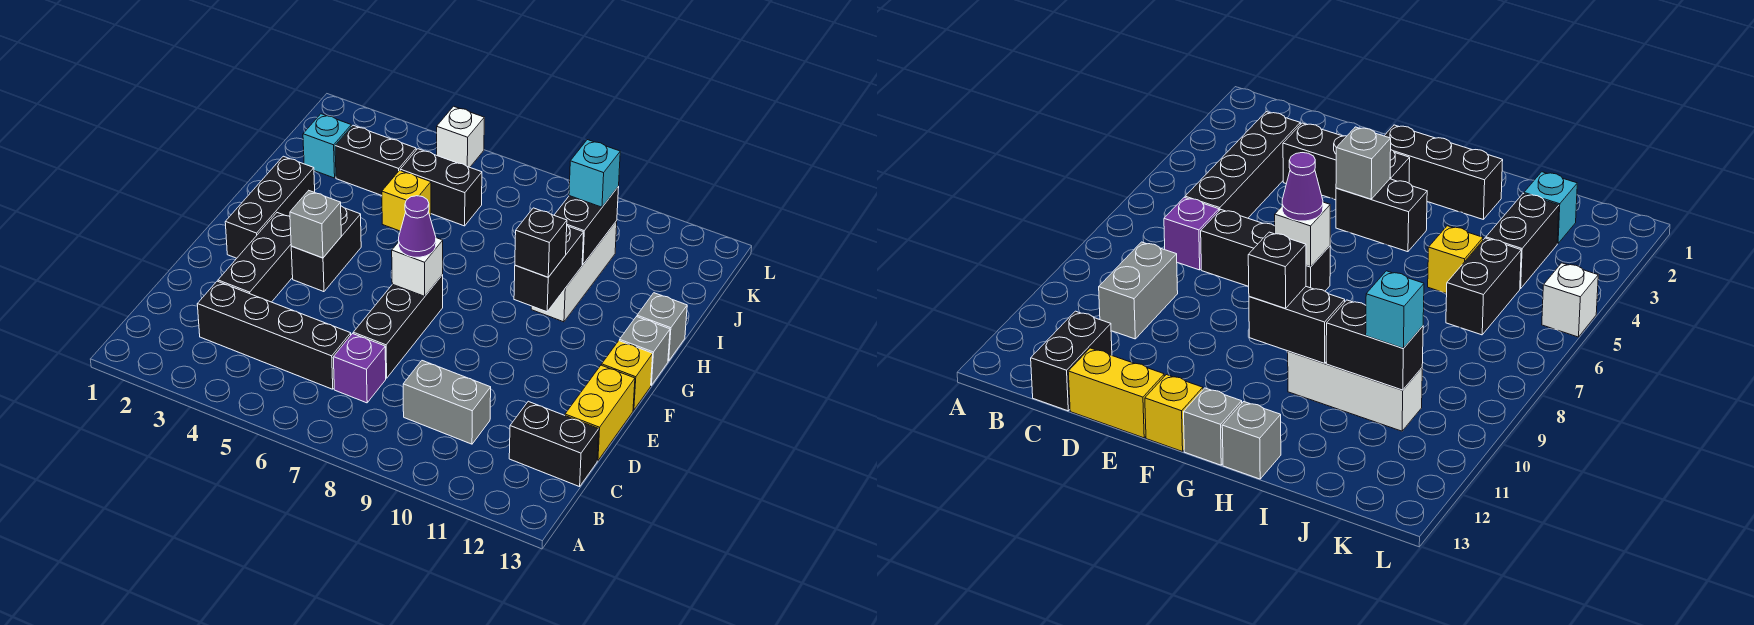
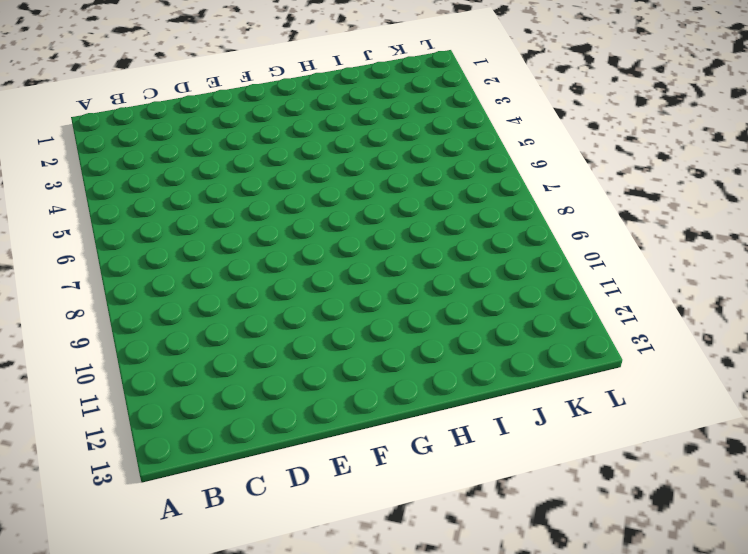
none -> black 1x4 brick [197,281,351,389]
none -> purple 1x1 brick [333,334,386,403]
none -> grey 1x2 brick [403,361,491,444]

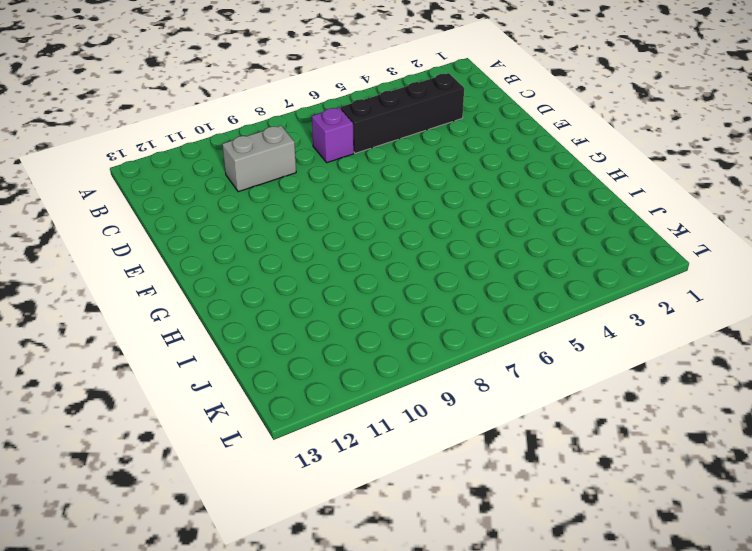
none -> black 1x2 brick [509,401,599,487]
none -> black 1x3 brick [218,213,293,302]
none -> black 1x3 brick [353,275,443,378]

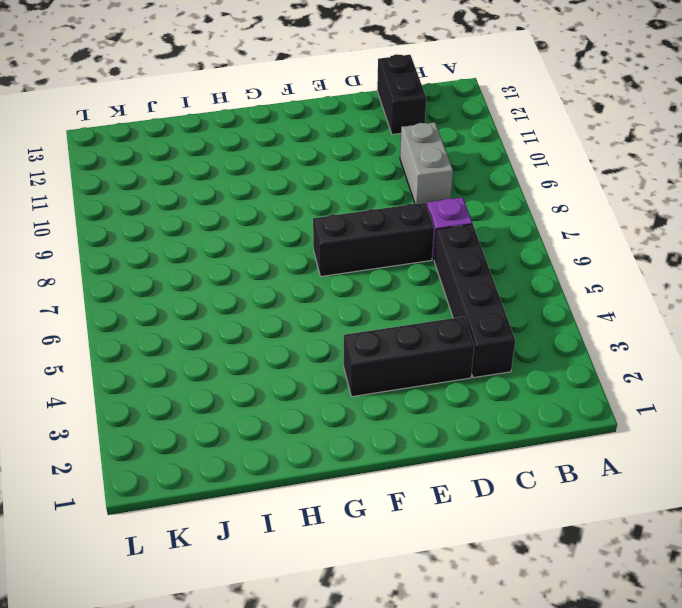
none -> yellow 1x2 brick [565,365,635,461]
none -> black 1x3 brick [225,156,315,258]
none -> black 1x2 brick [291,206,361,292]

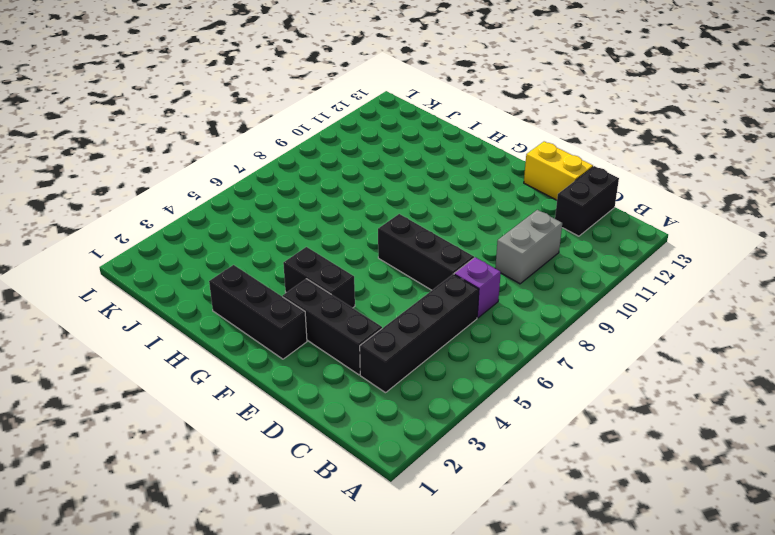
none -> yellow 1x1 brick [602,341,653,410]
none -> grey 1x1 brick [619,317,670,385]
none -> white 1x3 brick [531,221,617,322]

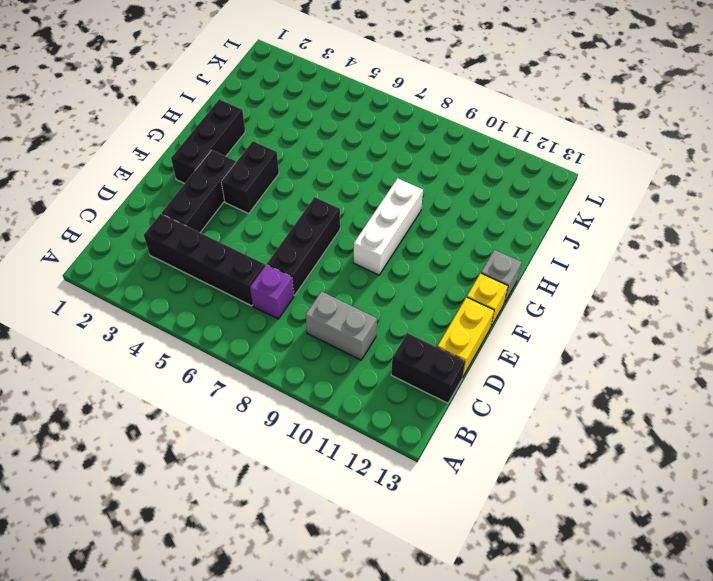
white 1x3 brick [354,178,423,275] -> white 1x3 brick moved to [531,221,617,322]
none -> grey 1x1 brick [637,293,687,361]
none -> yellow 1x1 brick [382,170,431,231]
none -> cyan 1x1 brick [303,114,351,178]

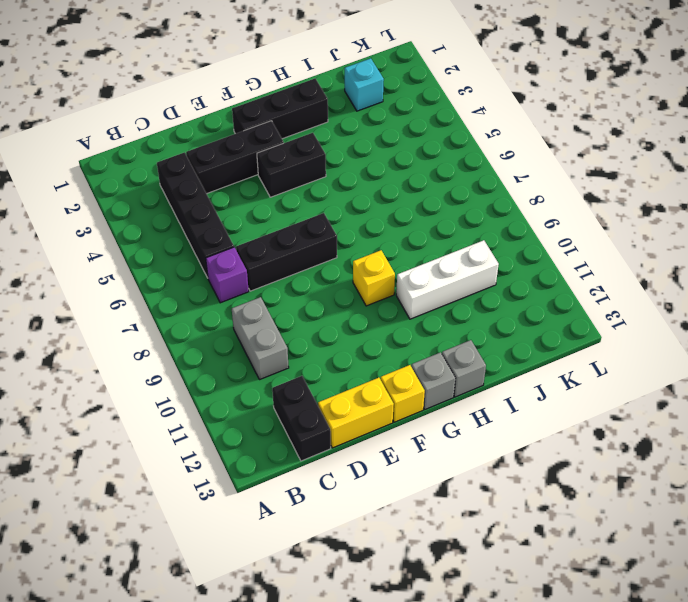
yellow 1x1 brick [353,250,395,306] -> yellow 1x1 brick moved to [382,170,431,231]
none -> black 1x2 brick [335,125,416,195]
none -> black 1x2 brick [400,149,482,226]
none -> white 1x1 brick [437,106,484,167]

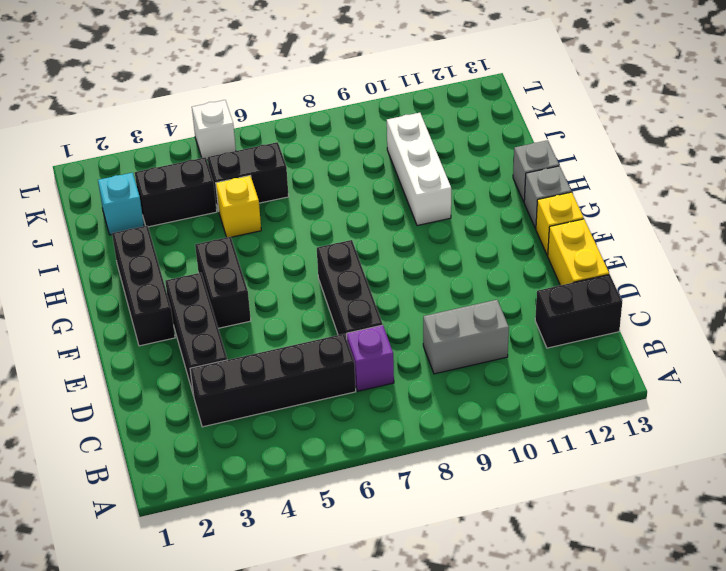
none -> grey 1x1 brick [290,191,341,258]
none -> white 1x1 brick [392,238,443,296]
none -> black 1x2 brick [514,226,584,312]

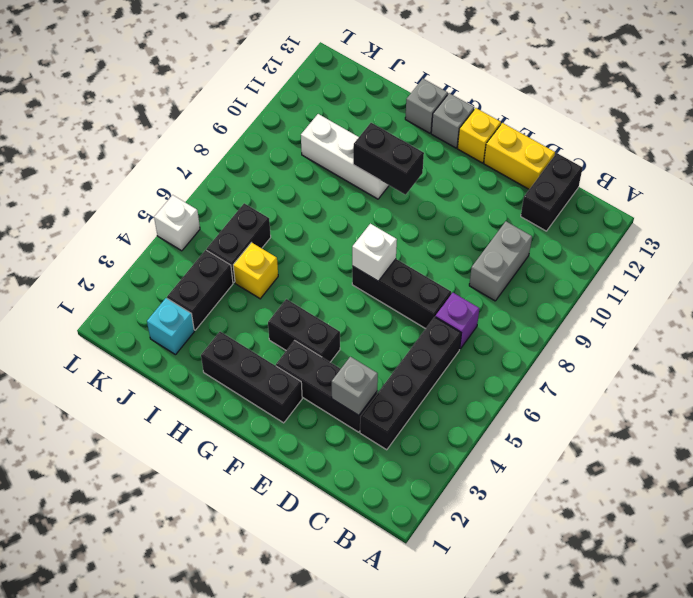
grey 1x1 brick [332,357,378,415] -> grey 1x1 brick moved to [290,191,341,258]
none -> black 1x2 brick [554,186,619,265]
none -> purple 1x1 cone [399,196,436,257]
none -> black 1x1 brick [515,208,567,277]

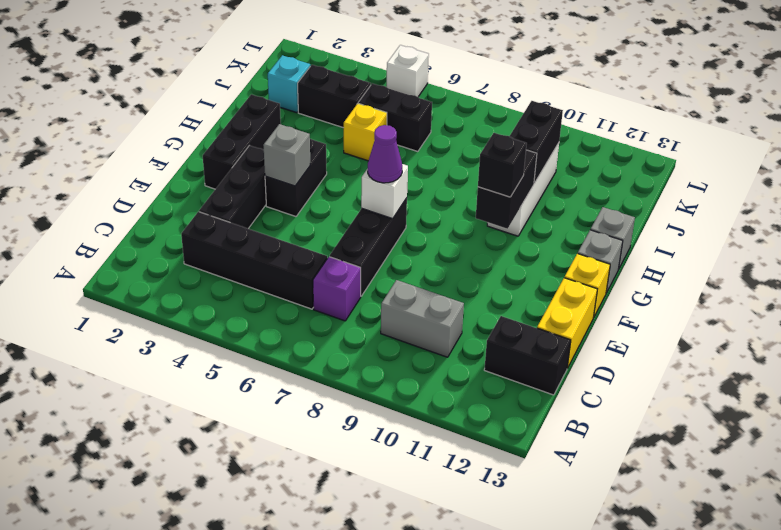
none -> cyan 1x1 brick [569,140,620,207]

